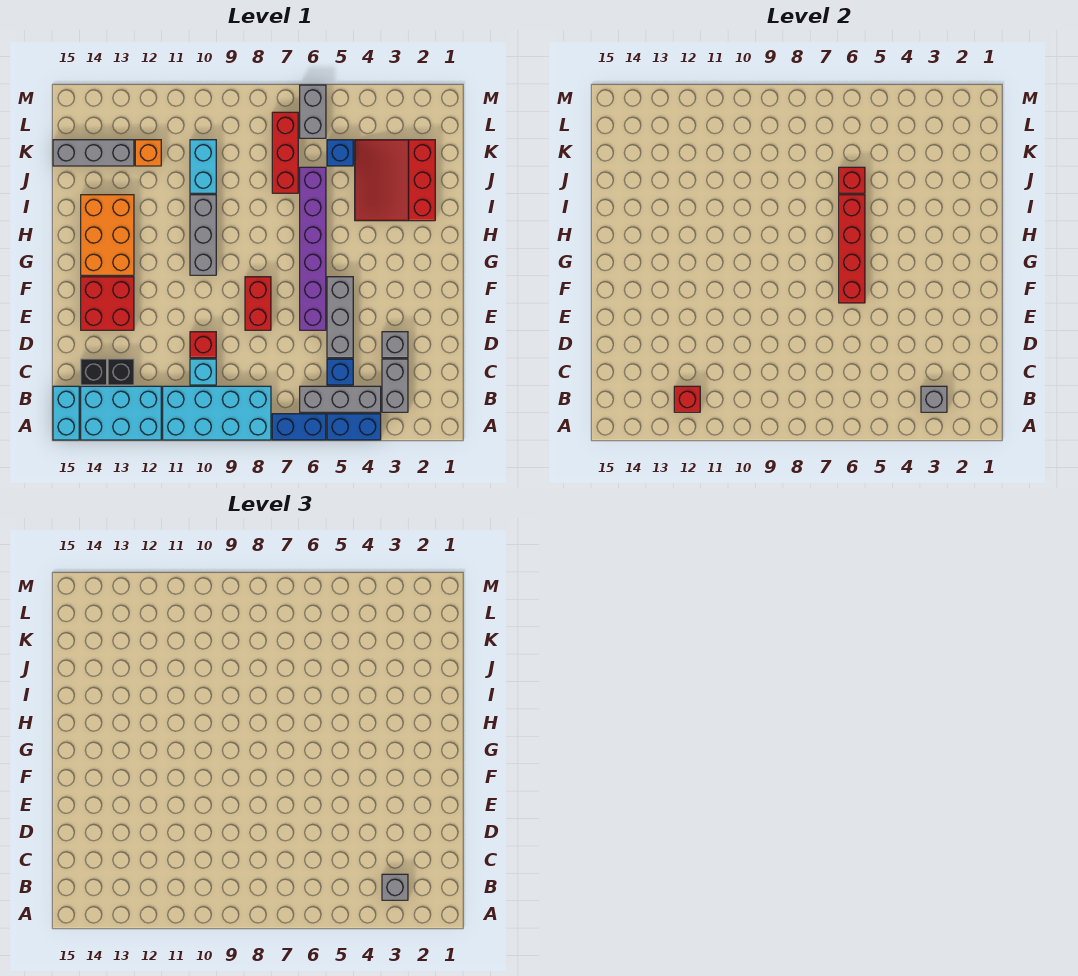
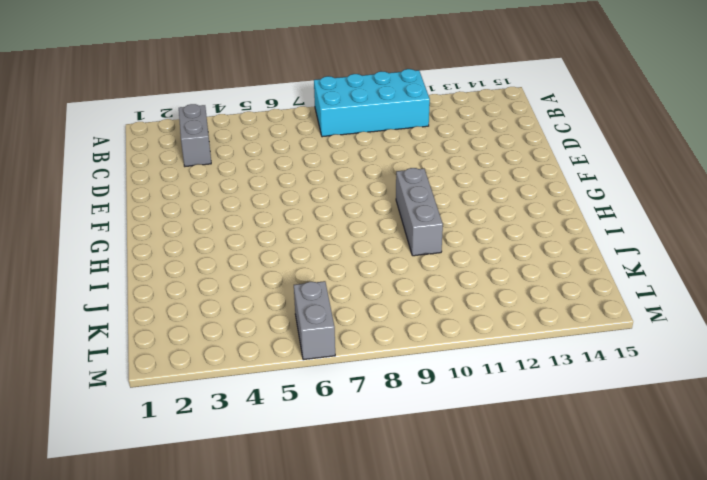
none -> blue 1x2 brick [327,414,381,440]
none -> blue 1x2 brick [272,414,326,440]
none -> cyan 2x3 brick [81,386,161,440]
none -> cyan 1x2 brick [53,386,79,440]

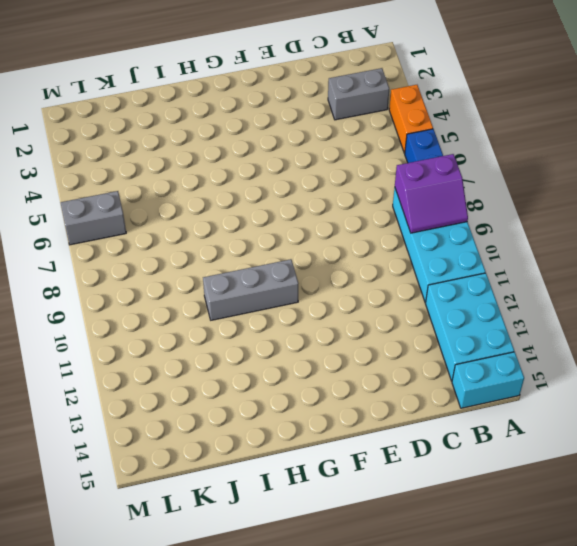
orange 1x2 brick [389,85,433,153] -> blue 1x2 brick [327,414,381,440]
purple 2x2 slope [395,154,468,233] -> none
none -> grey 1x3 brick [300,386,381,412]
none -> blue 1x1 brick [327,359,353,385]
none -> cyan 1x1 brick [190,359,216,385]
none -> black 1x1 brick [108,359,134,385]

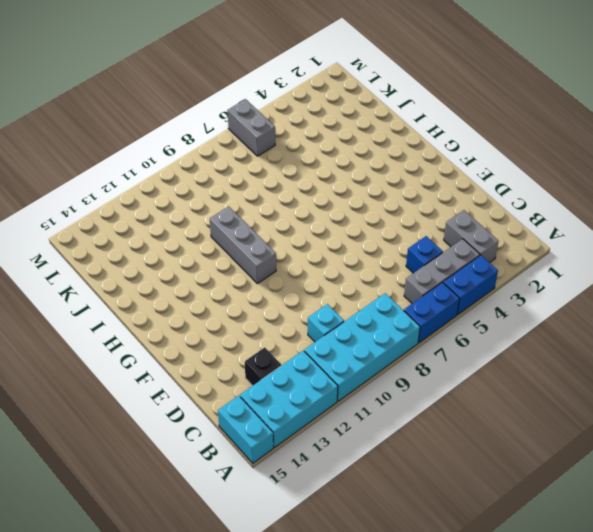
none -> black 1x1 brick [81,359,107,385]
none -> grey 1x1 brick [382,332,408,358]
none -> grey 1x3 brick [327,277,353,358]
none -> red 1x1 brick [190,332,216,358]

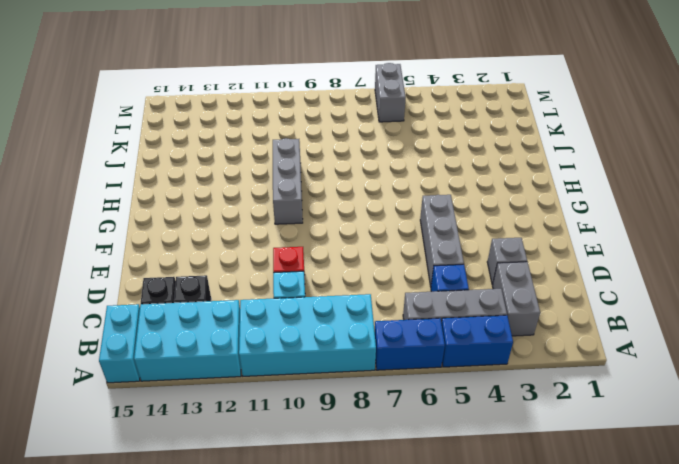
none -> purple 1x6 brick [300,167,326,330]
none -> red 1x2 brick [245,277,271,330]
none -> red 2x2 brick [81,277,134,330]
none -> orange 2x3 brick [81,195,134,275]

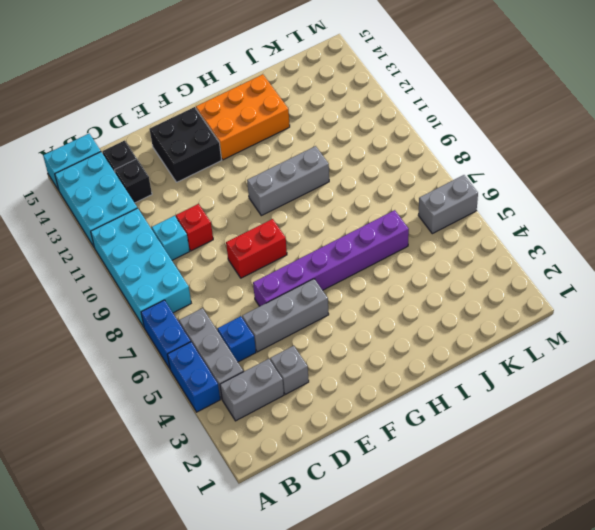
black 2x2 brick [150,107,221,182] -> red 2x2 brick [81,277,134,330]
none -> red 3x3 slope [355,140,435,221]
none -> red 1x3 brick [272,112,298,193]
none -> cyan 1x2 brick [190,140,216,193]
none -> blue 1x1 brick [327,140,353,166]

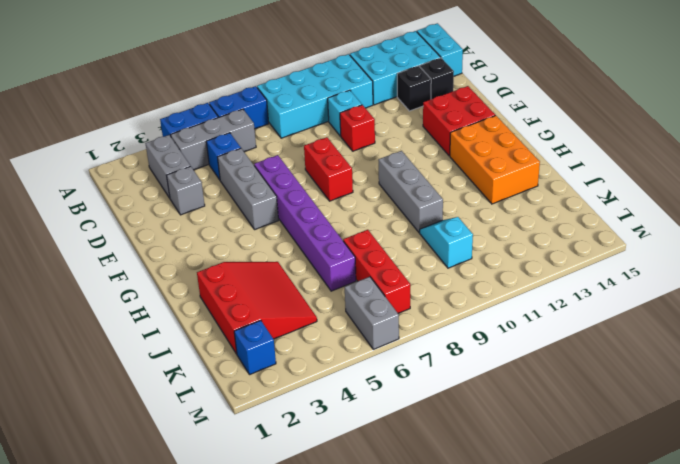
cyan 1x2 slope [420,217,473,268] -> cyan 1x2 brick [190,140,216,193]
blue 1x1 brick [234,320,276,375] -> blue 1x1 brick moved to [327,140,353,166]
none -> orange 1x1 brick [135,140,161,166]
none -> grey 1x3 brick [53,140,134,166]
none -> grey 1x1 brick [921,386,947,412]
none -> red 1x1 brick [674,386,700,412]

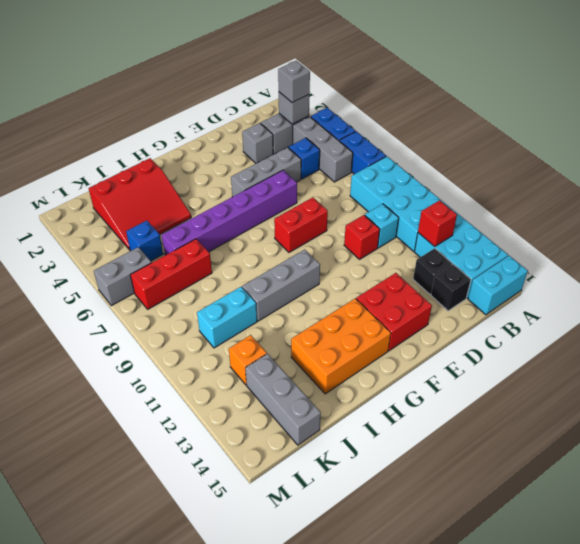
none -> red 1x4 brick [839,195,865,303]
none -> red 1x1 brick [839,167,865,193]

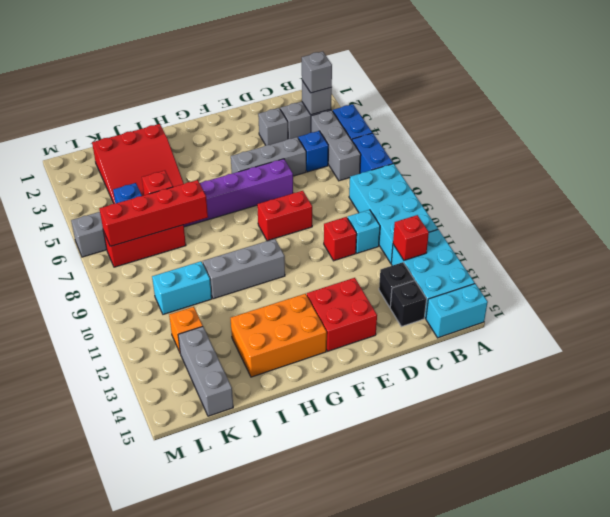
red 1x4 brick [99,180,208,246] -> red 1x4 brick moved to [839,195,865,303]

